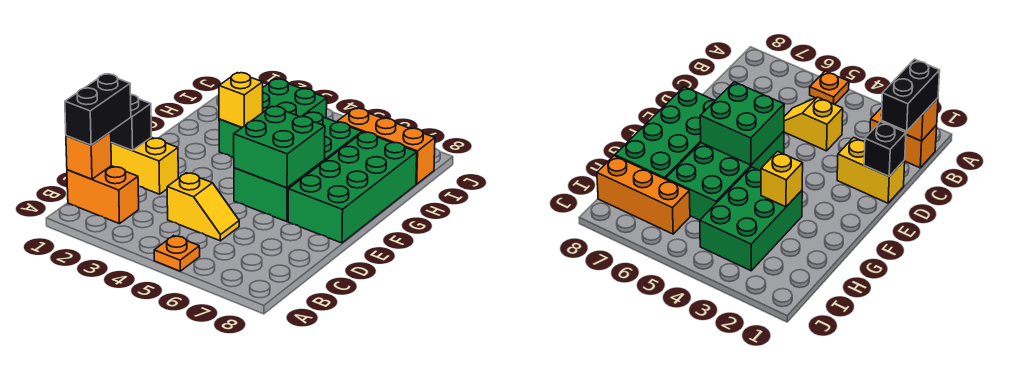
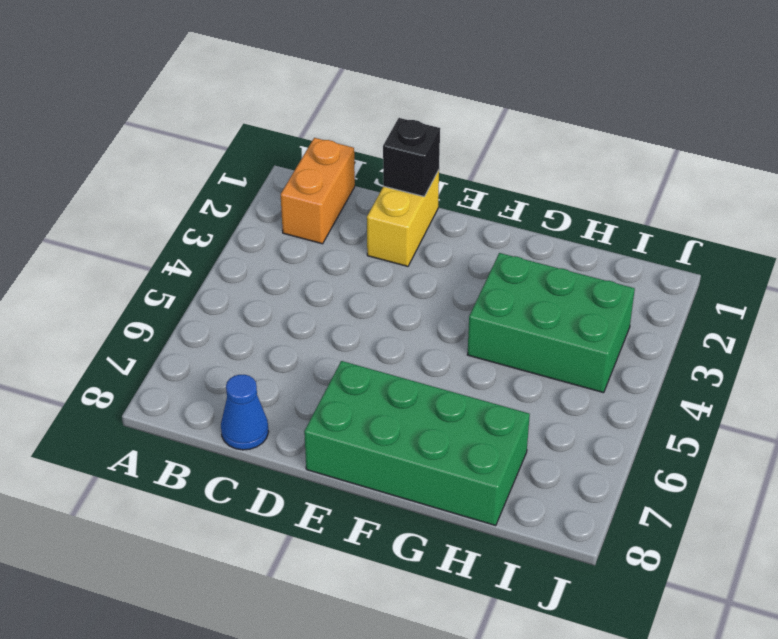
blue 1x1 cone [221,375,269,450] -> none
none -> orange 1x1 plate [154,236,200,271]
none -> yellow 1x2 slope [167,173,239,241]
none -> green 2x4 brick [234,112,362,222]

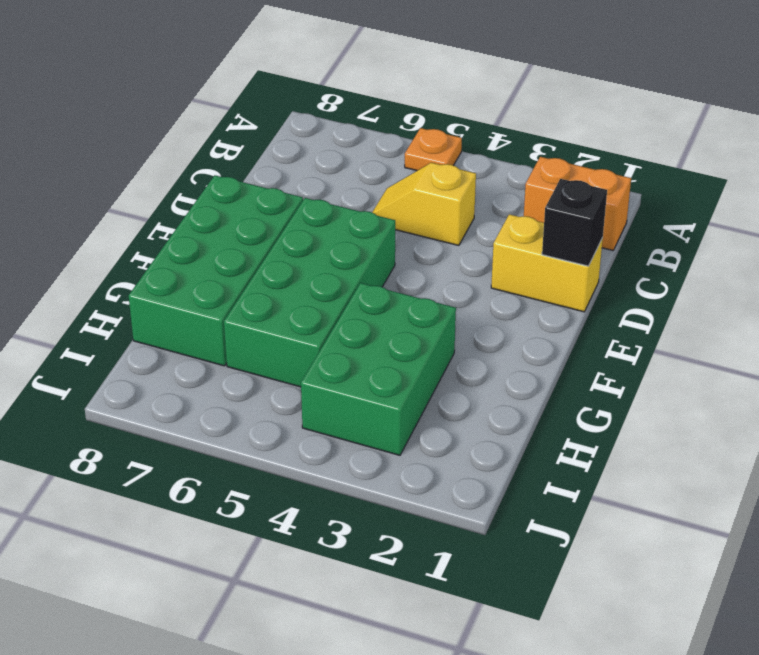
none -> orange 1x3 brick [337,108,435,184]
none -> orange 1x1 brick [66,132,111,179]
none -> green 2x2 brick [234,106,325,188]

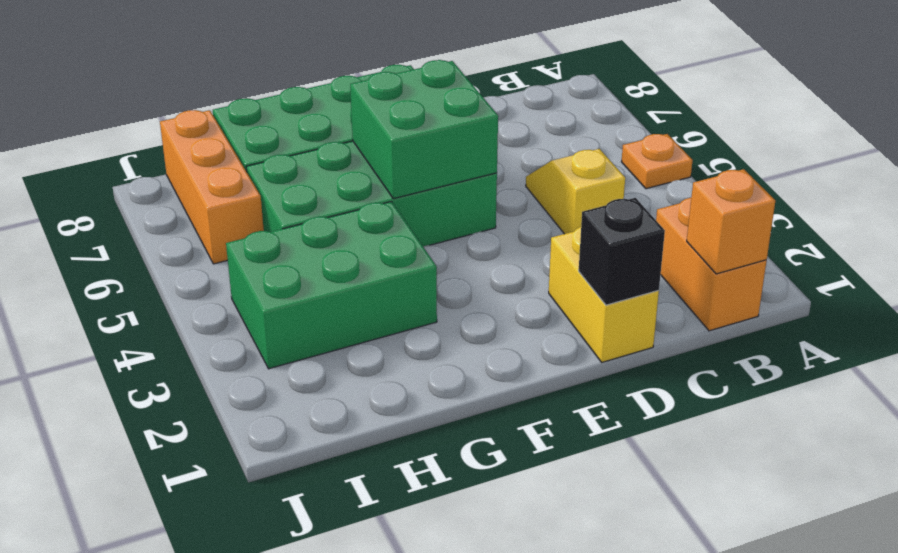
none -> yellow 1x1 brick [219,73,263,127]
none -> black 1x2 brick [65,74,131,145]

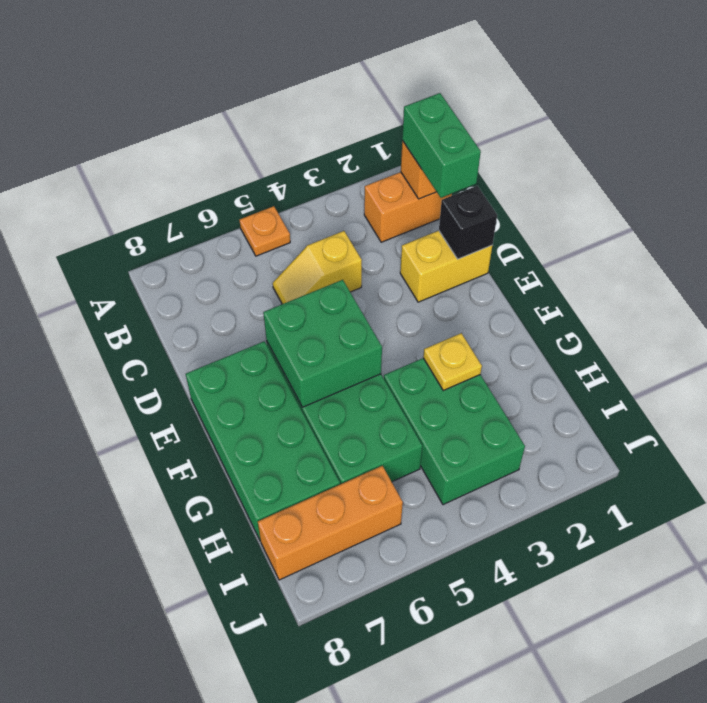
green 1x2 brick [402,93,481,198] -> black 1x2 brick [65,74,131,145]
yellow 1x1 plate [423,333,482,390] -> yellow 1x1 brick [219,73,263,127]

